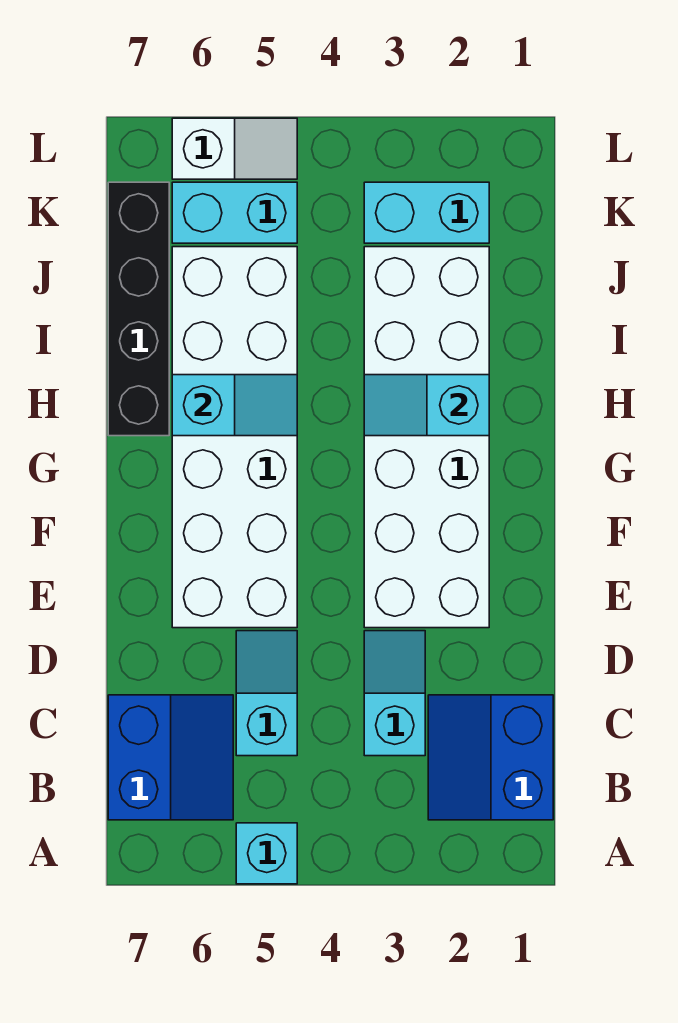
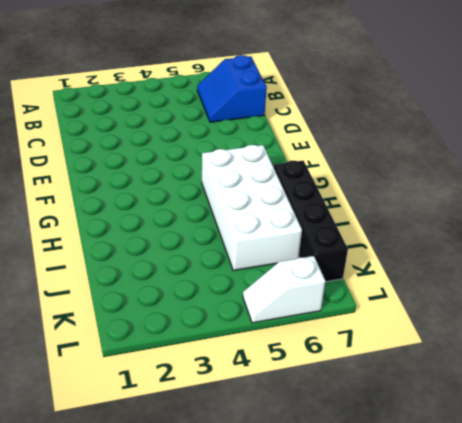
white 2x4 brick [202,145,302,270] -> white 2x6 brick [172,247,297,628]
none -> cyan 1x1 brick [236,823,297,884]
none -> blue 2x2 slope [428,695,553,820]
none -> cyan 1x2 slope [364,631,425,756]

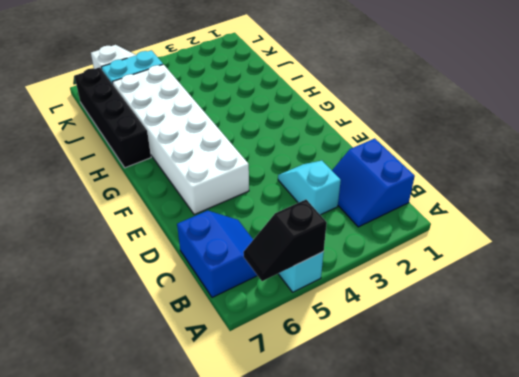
black 1x2 slope [243,200,327,281] -> none
none -> cyan 1x2 slope [236,631,297,756]
none -> white 2x6 brick [364,247,489,628]
none -> cyan 1x2 brick [364,182,489,243]

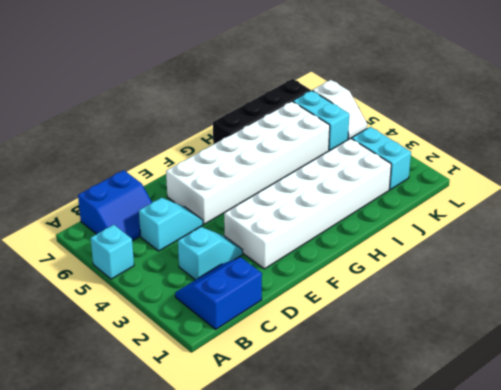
none -> cyan 1x2 slope [364,375,489,436]
none -> cyan 1x2 slope [172,375,297,436]

